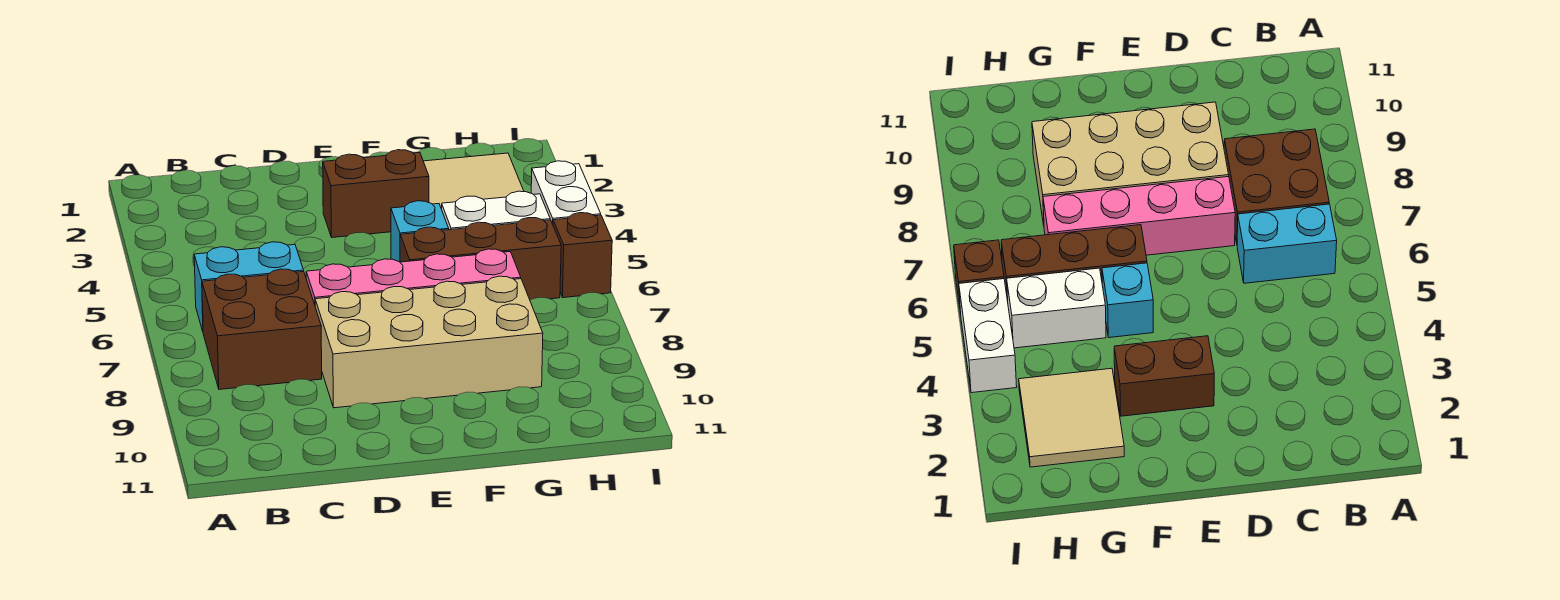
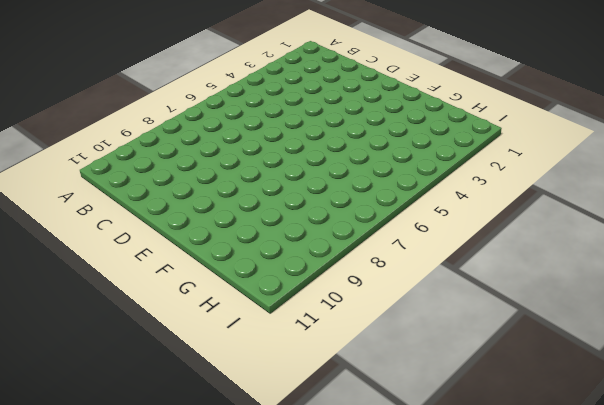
none -> cyan 1x2 brick [194,242,303,331]
none -> brown 2x2 brick [202,269,322,389]

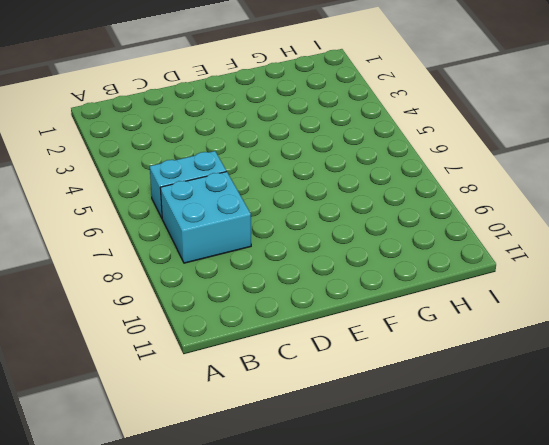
cyan 2x2 brick [160,172,251,263] -> brown 2x2 brick [202,269,322,389]
none -> pink 1x4 brick [306,249,521,305]
none -> tan 2x4 brick [315,276,543,408]

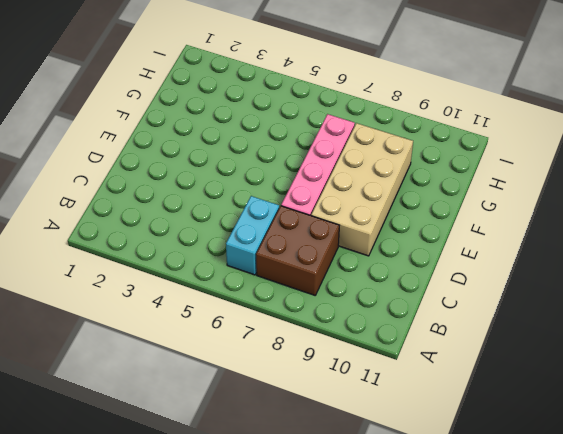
none -> brown 1x2 brick [323,150,429,238]
none -> cyan 1x1 brick [391,201,449,262]

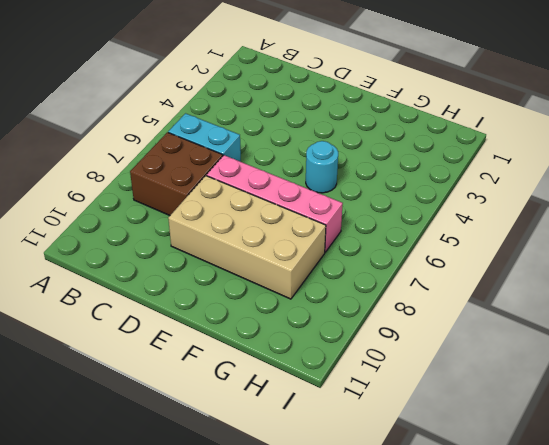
cyan 1x1 round brick [306,141,338,193] -> cyan 1x1 brick [391,201,449,262]
none -> brown 1x2 brick [323,150,429,238]
none -> brown 1x3 brick [400,218,561,300]

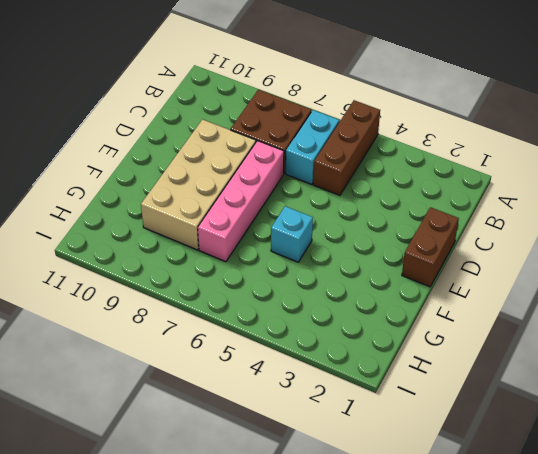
brown 1x3 brick [313,100,380,195] -> brown 1x3 brick moved to [400,218,561,300]
brown 1x2 brick [402,207,459,287] -> brown 1x2 brick moved to [323,150,429,238]
none -> tan 2x2 tile [423,153,524,209]
none -> white 1x2 brick [442,191,550,230]

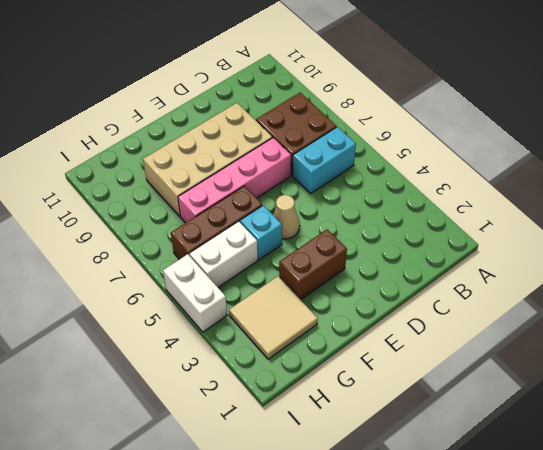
tan 1x1 cone [273,195,300,239] -> none
none -> brown 1x1 brick [553,213,612,298]

